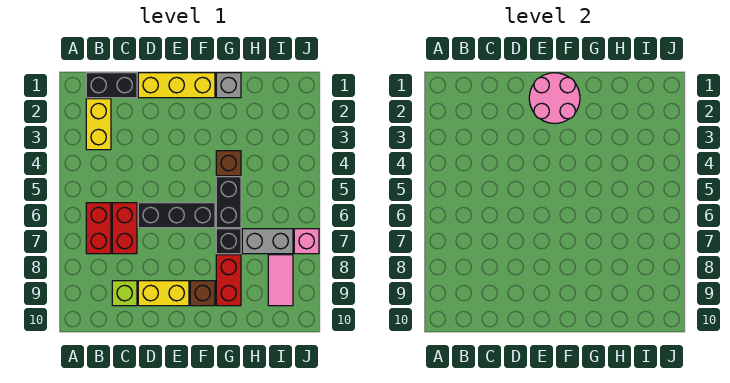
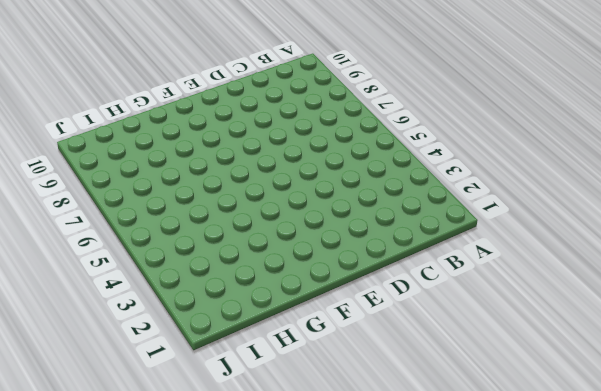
none -> black 1x2 brick [86,73,137,98]
none -> yellow 1x2 brick [86,99,111,150]
none -> red 1x2 brick [86,203,111,254]

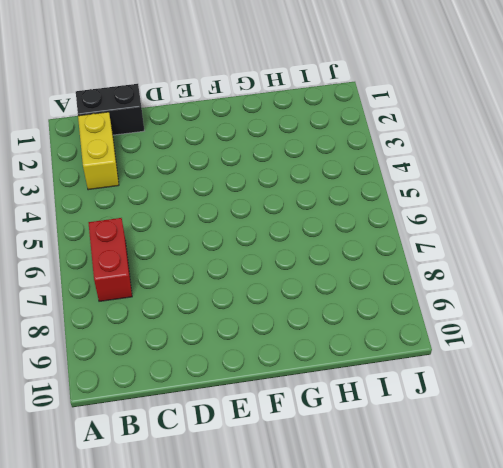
none -> red 1x2 brick [112,203,137,254]
none -> lime 1x1 brick [112,281,137,306]
none -> yellow 1x3 brick [138,73,215,98]

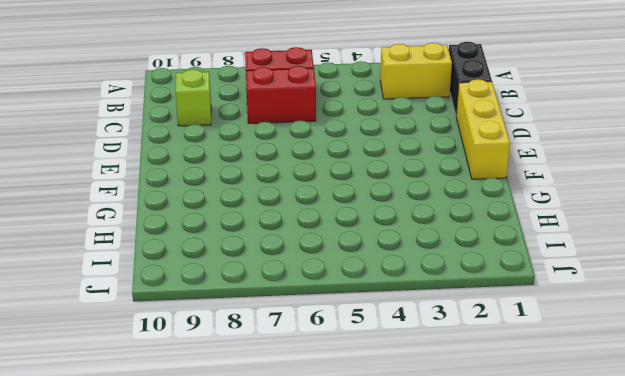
none -> black 1x3 brick [138,203,215,228]
none -> yellow 1x2 brick [138,281,189,306]
none -> brown 1x1 brick [190,281,215,306]

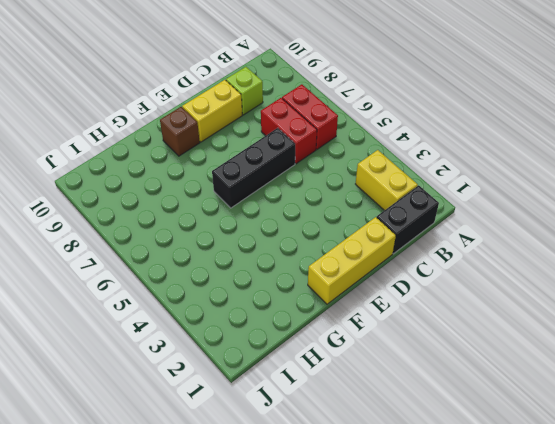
none -> grey 1x1 brick [216,73,241,98]
none -> brown 1x1 brick [216,151,241,176]
none -> black 1x2 brick [216,177,241,228]

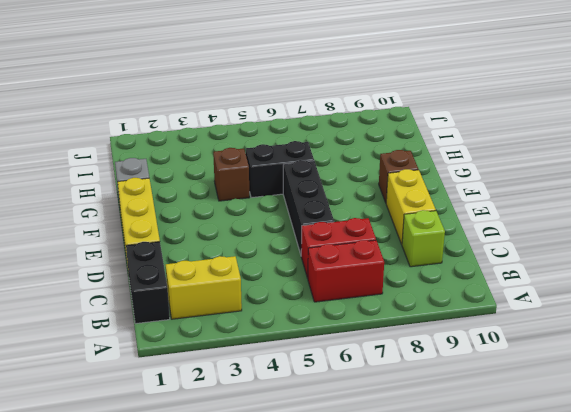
none -> black 1x1 brick [216,229,241,254]
none -> red 1x2 brick [216,255,241,306]
none -> grey 1x2 brick [242,229,293,254]

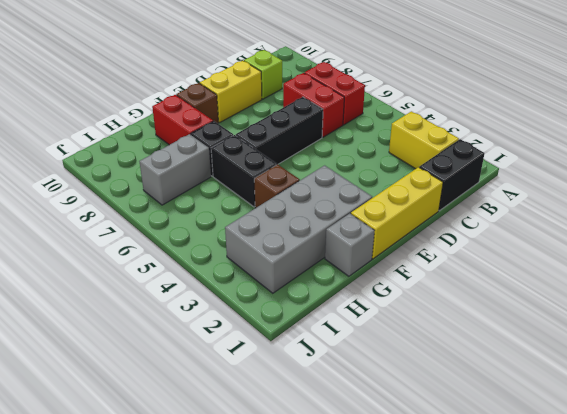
grey 2x4 brick [225,165,372,293] -> none
none -> pink 1x2 tile [268,255,293,306]
none -> pink 1x1 brick [294,229,319,254]
none -> pink 2x2 round brick [529,73,580,123]

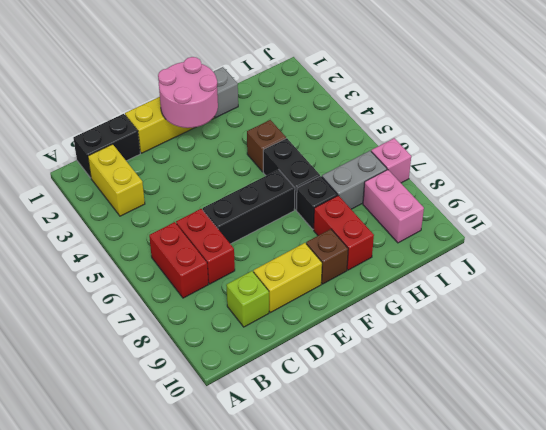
pink 1x2 brick [363,170,424,243] -> pink 1x2 tile [268,255,293,306]

